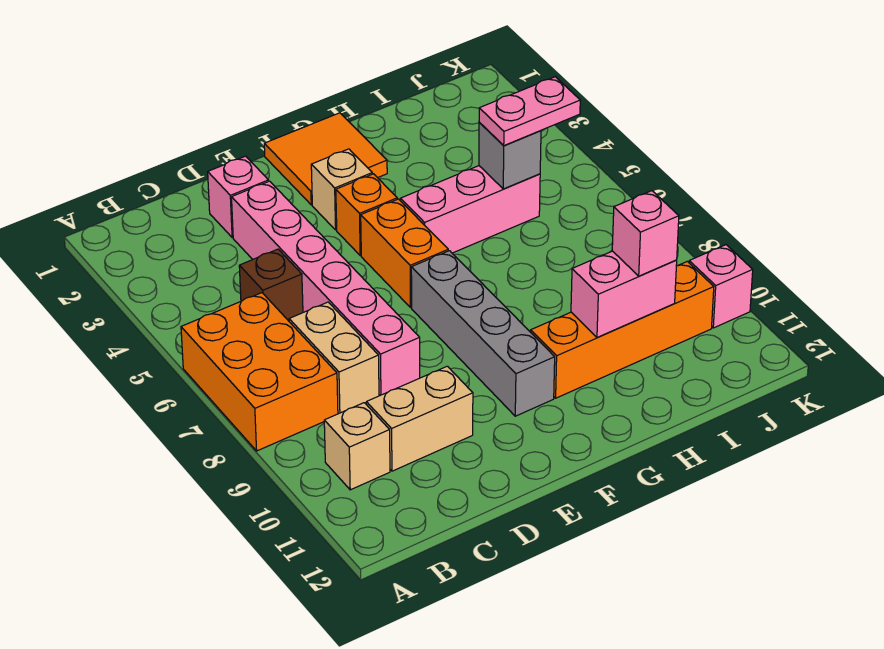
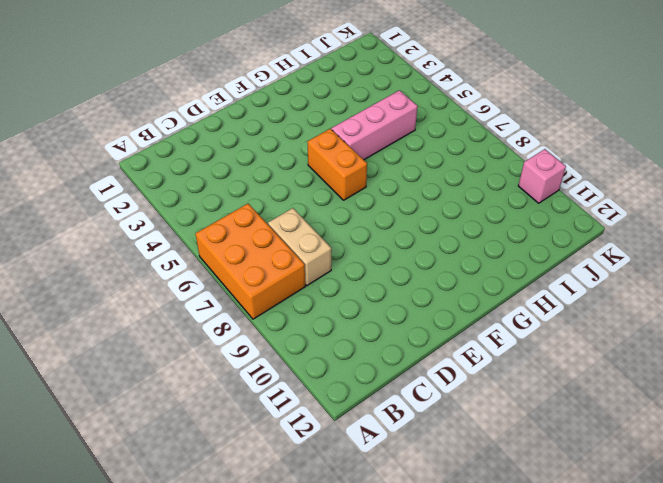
none -> tan 1x1 brick [324,403,390,490]
none -> brown 1x1 brick [239,249,303,321]
none -> tan 1x2 brick [366,366,473,471]

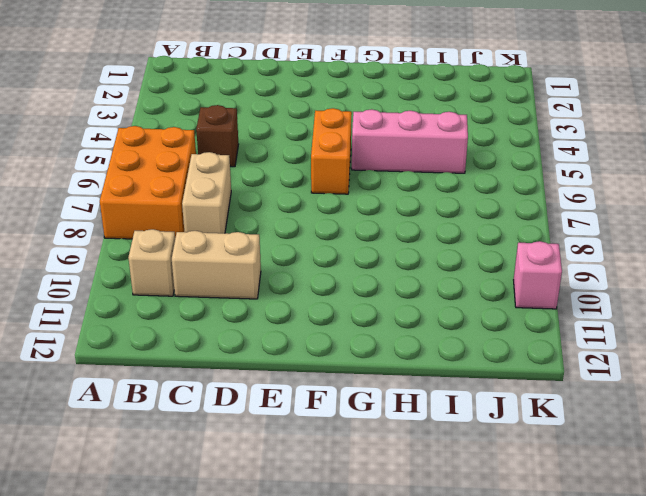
none -> pink 1x1 brick [208,156,269,238]
none -> pink 1x6 brick [232,181,420,395]
none -> orange 2x2 tile [264,113,387,205]

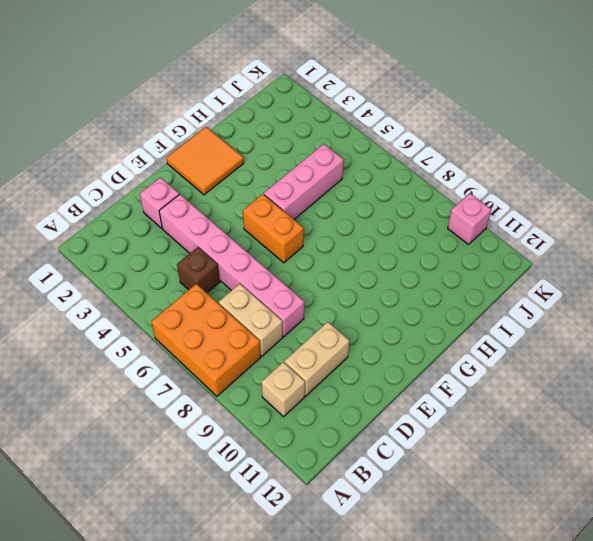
none -> tan 1x1 brick [311,149,372,230]
none -> orange 1x1 brick [336,174,397,255]
none -> grey 1x4 brick [411,251,555,416]

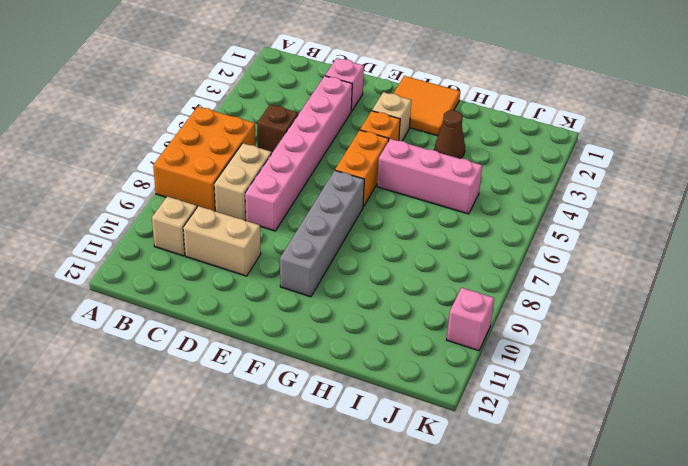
brown 1x1 cone [434,110,465,159] -> none
none -> orange 1x4 brick [531,261,714,398]
none -> pink 1x2 brick [571,251,677,337]
none -> grey 1x1 brick [479,123,541,189]

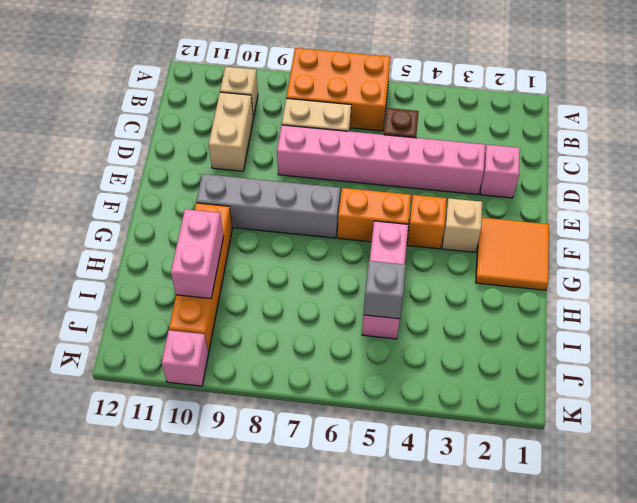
none -> pink 1x2 plate [479,77,580,145]
none -> pink 1x1 brick [612,191,679,276]

